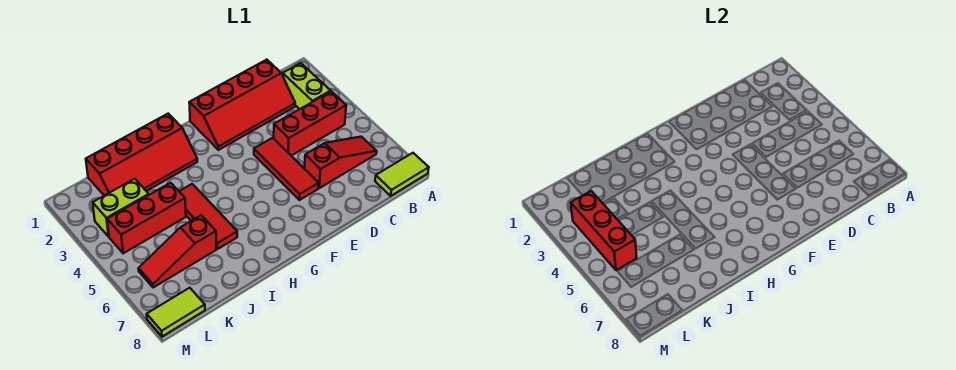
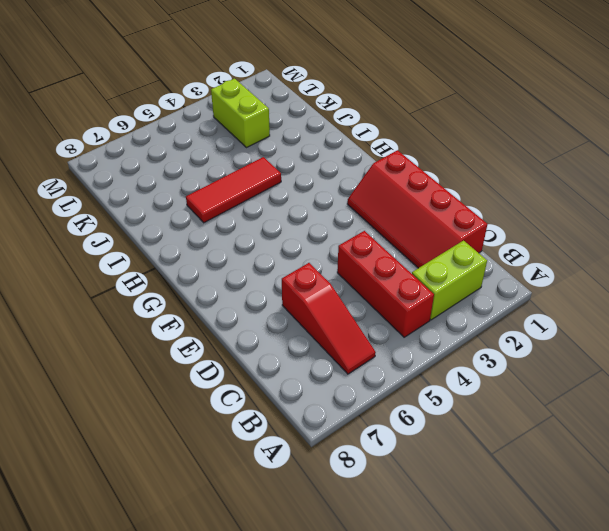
none -> lime 1x2 tile [375,153,429,196]
none -> red 1x3 tile [254,138,319,200]
none -> red 2x4 slope [86,114,197,196]

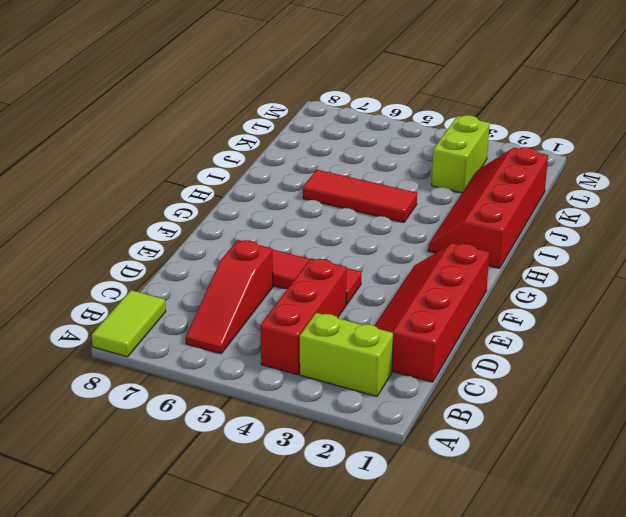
none -> red 1x3 brick [107,183,186,253]
none -> red 1x3 slope [139,215,216,288]
none -> lime 1x2 tile [147,288,205,337]

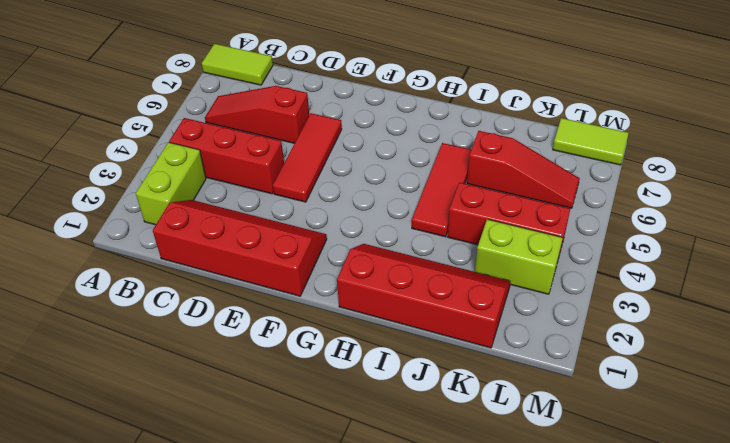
none -> red 1x3 brick [571,191,637,270]

